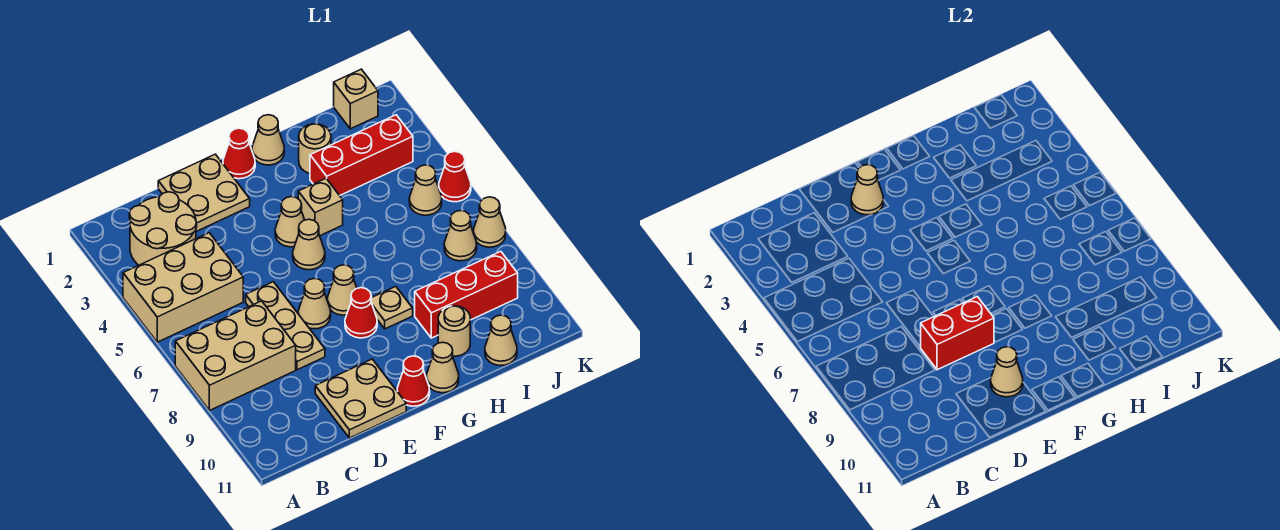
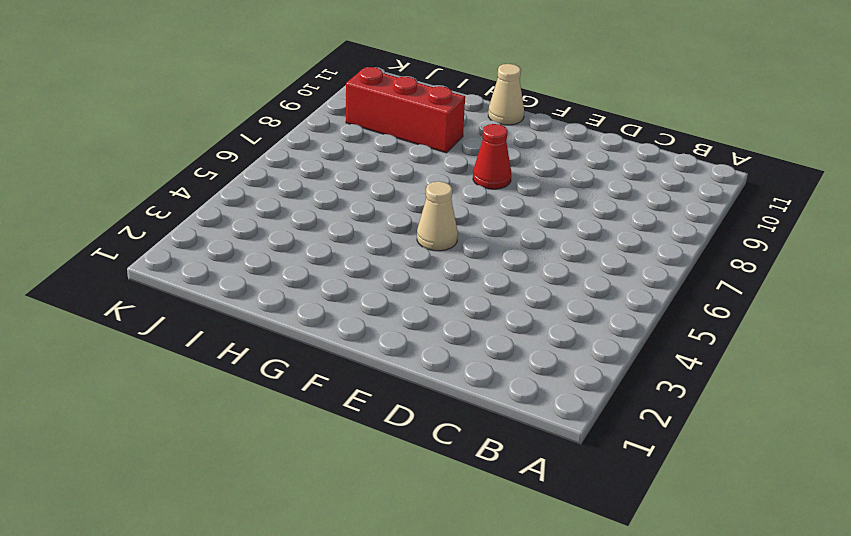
none -> tan 2x3 brick [123,233,243,342]
none -> tan 2x3 brick [175,301,296,411]
none -> tan 2x2 round brick [129,192,197,265]
none -> tan 2x2 plate [158,154,250,231]

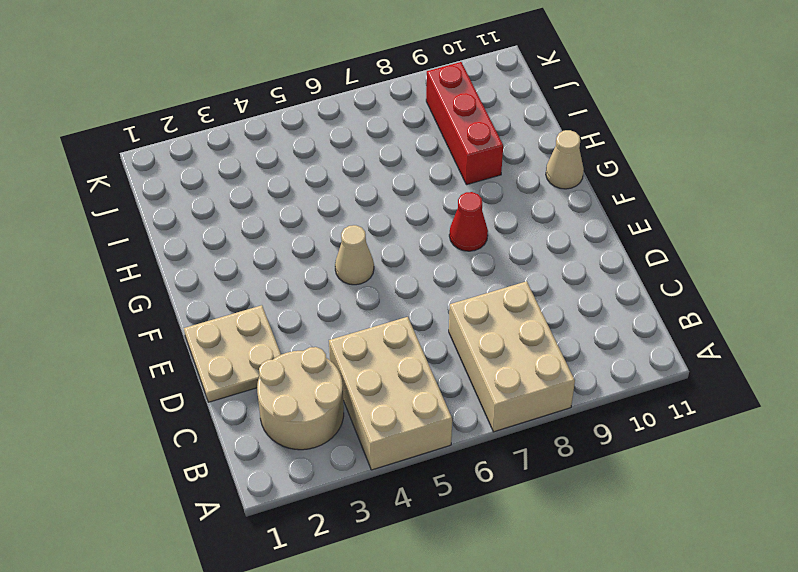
none -> tan 1x3 plate [246,282,325,370]
none -> tan 2x2 plate [315,359,406,438]
none -> tan 1x1 cone [298,279,331,329]
none -> red 1x1 cone [223,128,255,179]

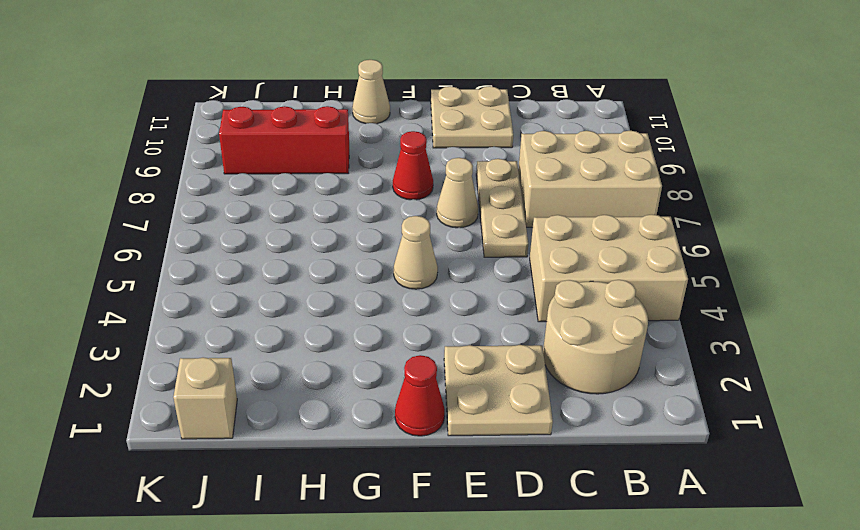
none -> tan 1x1 cone [275,197,304,247]
none -> tan 1x1 cone [328,265,357,315]
none -> red 1x1 cone [397,356,430,406]
none -> tan 1x1 cone [252,115,284,165]

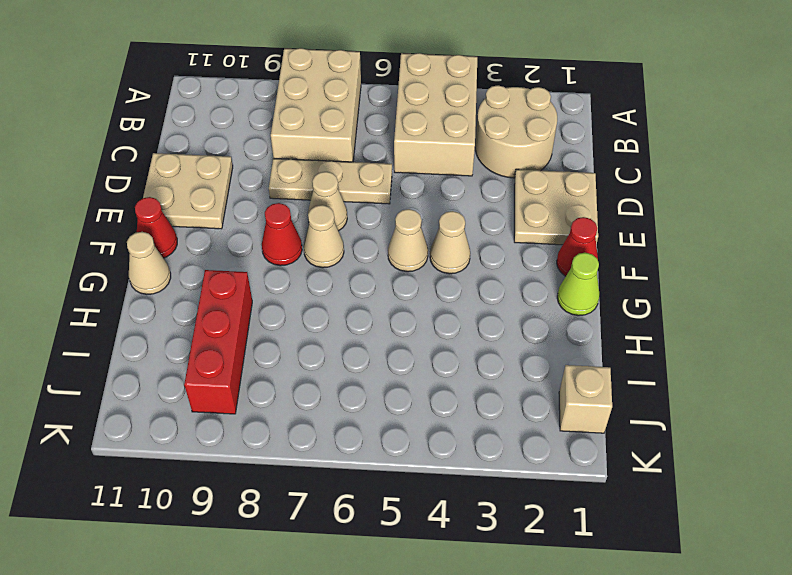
lime 1x1 cone [557,253,600,316] -> tan 1x1 cone [252,115,284,165]
none -> tan 1x1 brick [298,178,343,236]
none -> tan 1x1 plate [371,286,413,329]
none -> tan 1x1 round brick [299,124,331,173]
none -> red 1x3 brick [310,115,413,196]

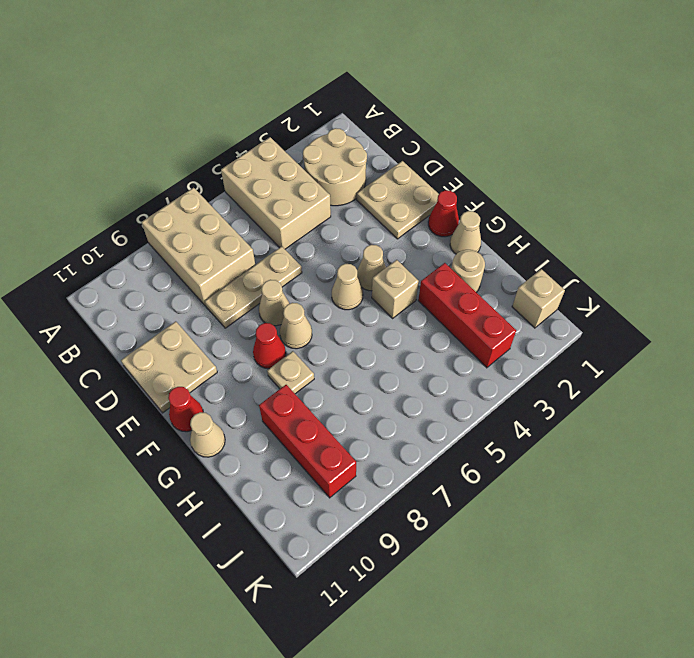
none -> tan 1x1 round brick [438,306,470,356]
none -> tan 1x1 cone [485,315,517,366]
none -> tan 1x1 cone [409,165,442,215]
none -> tan 1x1 cone [444,211,477,261]

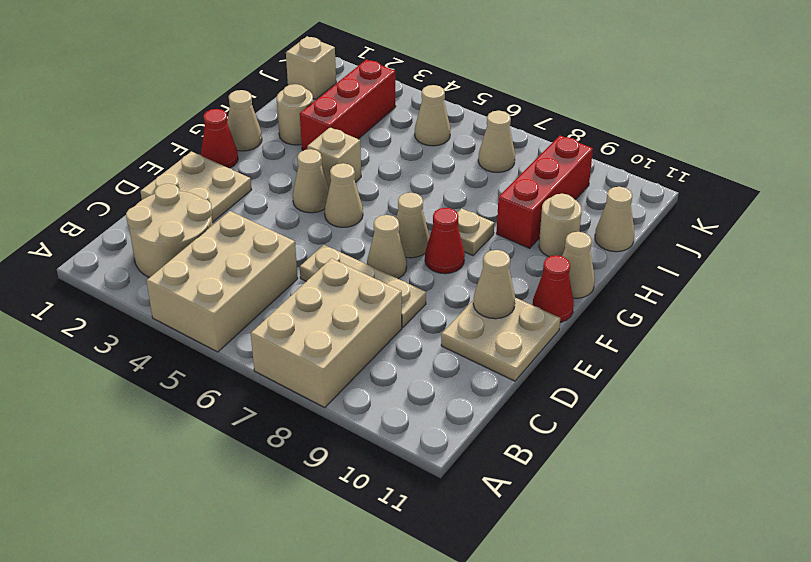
none -> red 1x1 cone [439,151,471,202]
none -> tan 1x1 cone [474,197,506,247]
none -> red 1x2 brick [921,297,994,370]
none -> tan 1x1 cone [851,165,883,215]

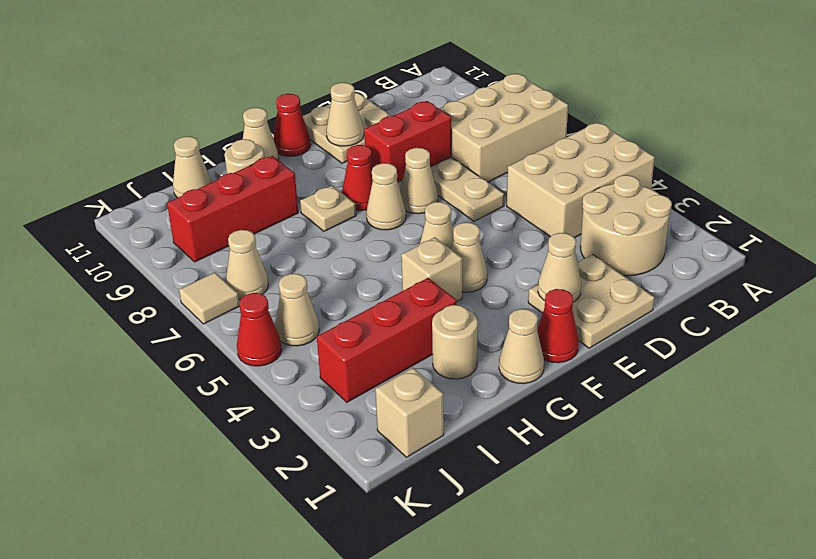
tan 1x1 tile [179,272,240,324] -> tan 1x1 cone [474,197,506,247]

